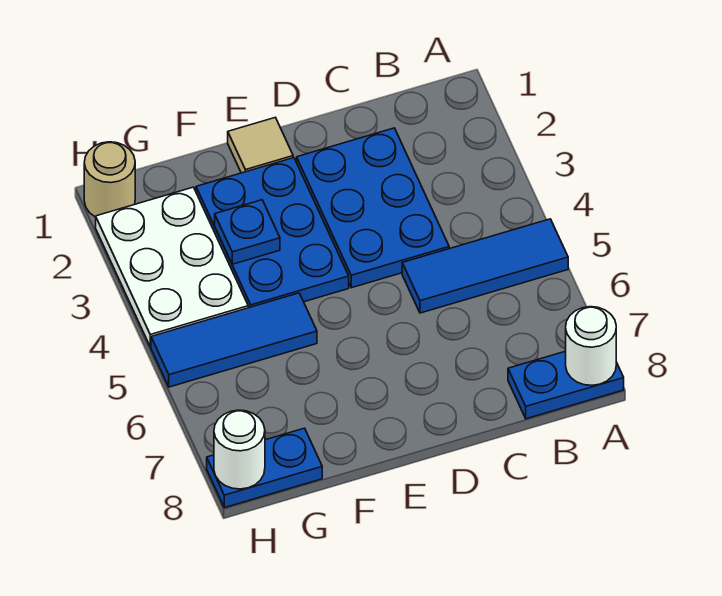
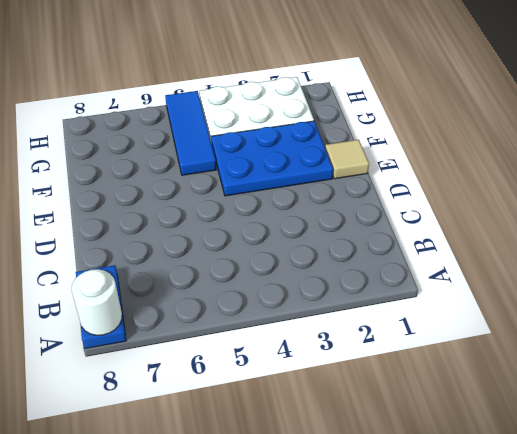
none -> blue 1x3 tile [402,219,568,313]
none -> blue 2x3 plate [297,128,449,288]
none -> blue 1x2 plate [207,428,322,508]

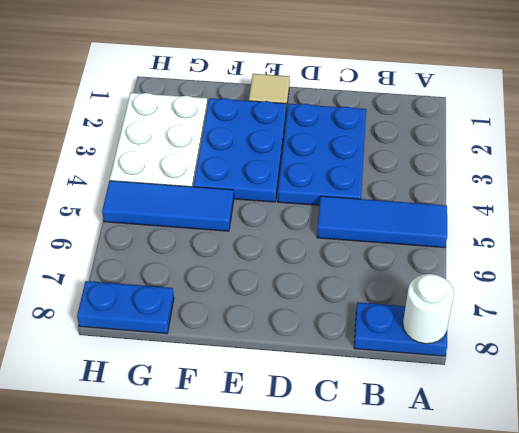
none -> tan 1x1 round brick [84,142,135,217]
none -> blue 1x1 plate [215,200,280,264]
none -> white 1x1 round brick [214,410,265,489]

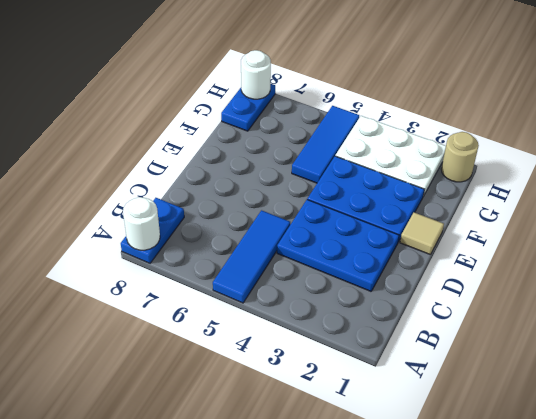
none -> blue 1x1 plate [215,200,280,264]

